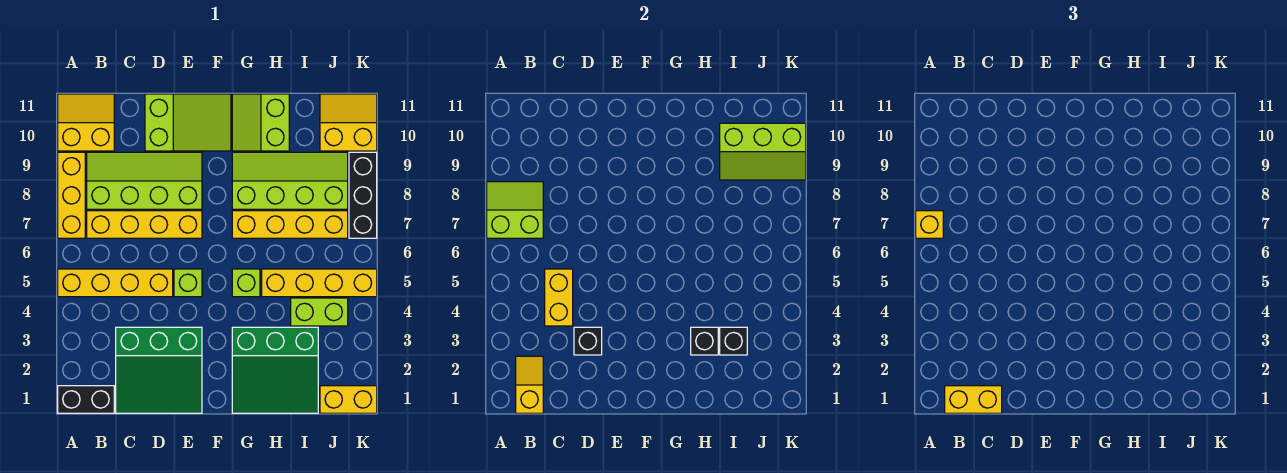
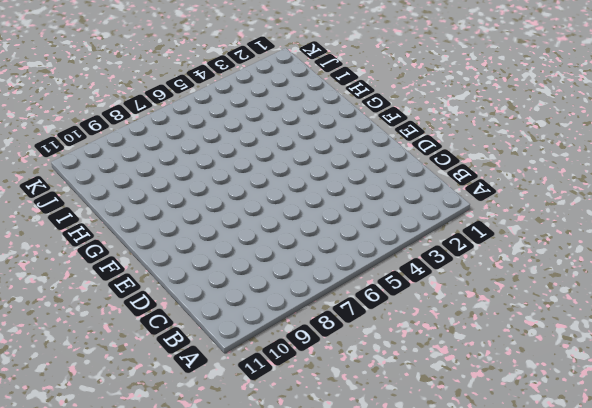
none -> black 1x2 brick [58,386,114,413]
none -> yellow 1x4 brick [58,269,173,297]
none -> yellow 1x3 brick [58,152,85,238]

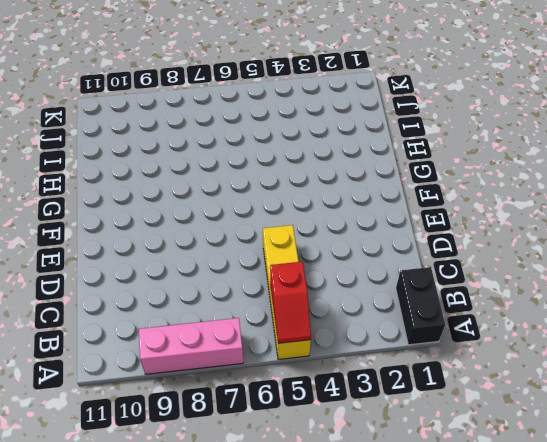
red 1x2 slope [270,262,311,343] -> none
pink 1x3 brick [139,318,243,374] -> yellow 1x3 brick [58,152,85,238]
none -> yellow 2x2 slope [58,94,114,151]
none -> yellow 1x4 brick [87,211,202,238]
none -> lime 2x4 slope [87,152,202,209]

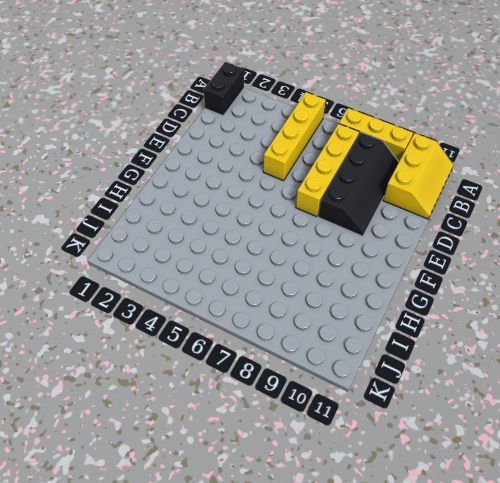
yellow 2x3 slope [383,133,453,219] -> yellow 2x2 slope [58,94,114,151]
black 2x4 slope [318,132,399,236] -> lime 2x4 slope [87,152,202,209]
none -> green 3x3 slope [116,327,202,413]
none -> lime 2x3 slope [145,94,231,151]
none -> lime 1x1 brick [174,269,202,297]

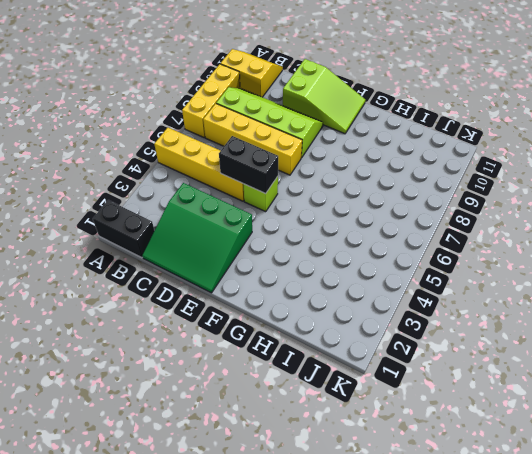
black 1x2 brick [219,136,278,194] -> none
none -> green 3x3 slope [232,327,318,413]
none -> lime 1x1 brick [232,269,260,297]
none -> yellow 1x4 brick [232,211,348,238]

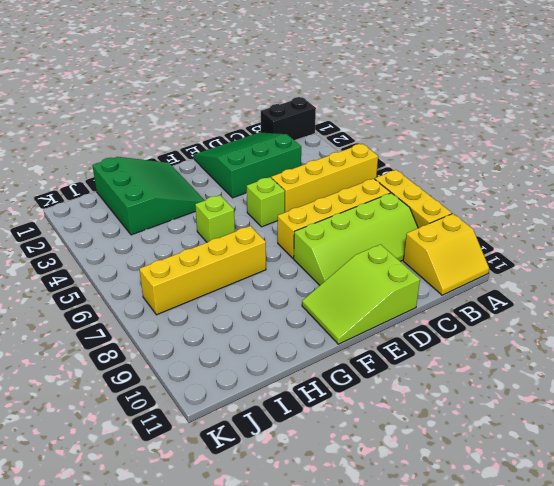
green 3x3 slope [92,157,205,235] -> green 3x3 slope turned to [232,327,318,413]
none -> lime 2x4 slope [232,152,348,209]
none -> lime 2x2 slope [232,94,289,151]
none -> yellow 1x4 brick [262,269,377,297]

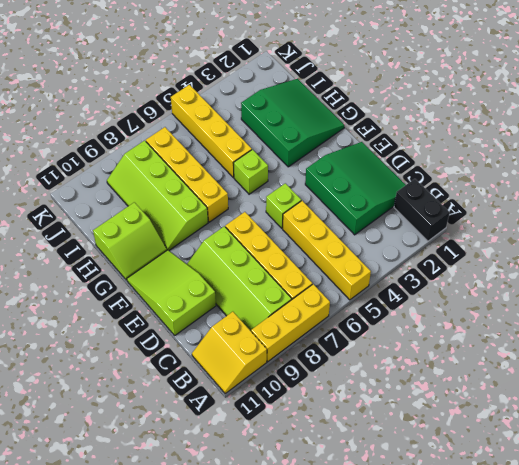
none -> lime 1x2 brick [291,298,348,326]
none -> yellow 1x2 brick [320,386,377,413]
none -> yellow 2x2 slope [320,94,377,151]

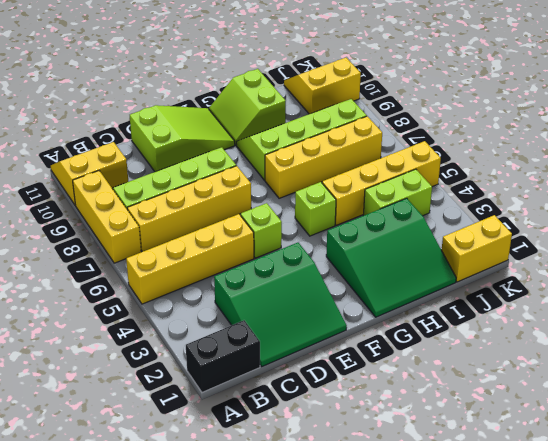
none -> black 1x3 brick [349,152,377,238]
none -> lime 2x2 slope [487,182,543,238]
none -> yellow 1x2 slope [516,356,543,413]

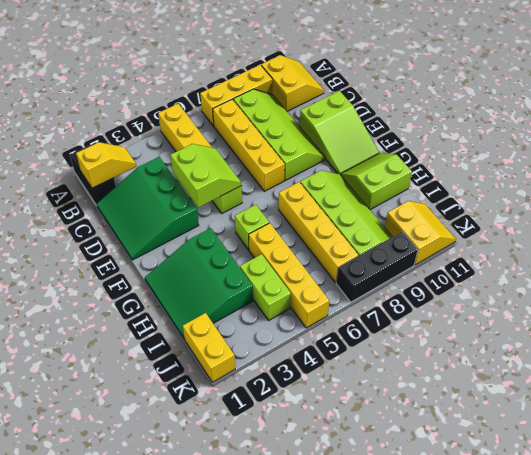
lime 2x2 slope [170,144,242,208] -> lime 2x2 slope moved to [487,182,543,238]
none -> yellow 1x2 brick [545,269,573,326]
none -> black 1x1 brick [574,327,602,355]
none -> black 1x1 brick [691,327,718,355]

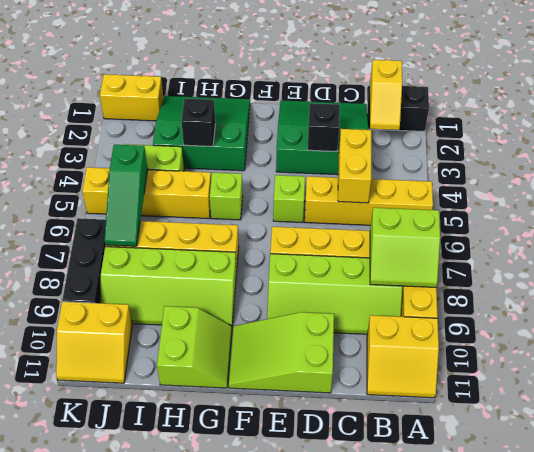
green 1x3 slope [105,145,148,246] -> none
none -> black 1x1 brick [720,327,747,355]
none -> lime 2x3 slope [720,123,806,180]
none -> yellow 1x1 brick [916,211,943,238]

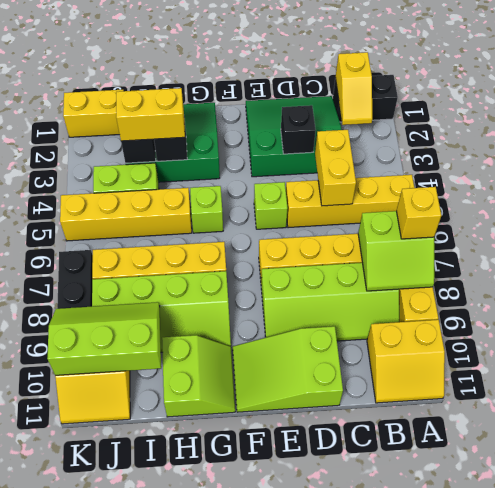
yellow 1x2 brick [116,88,185,141] -> yellow 1x2 brick moved to [945,386,1002,413]

